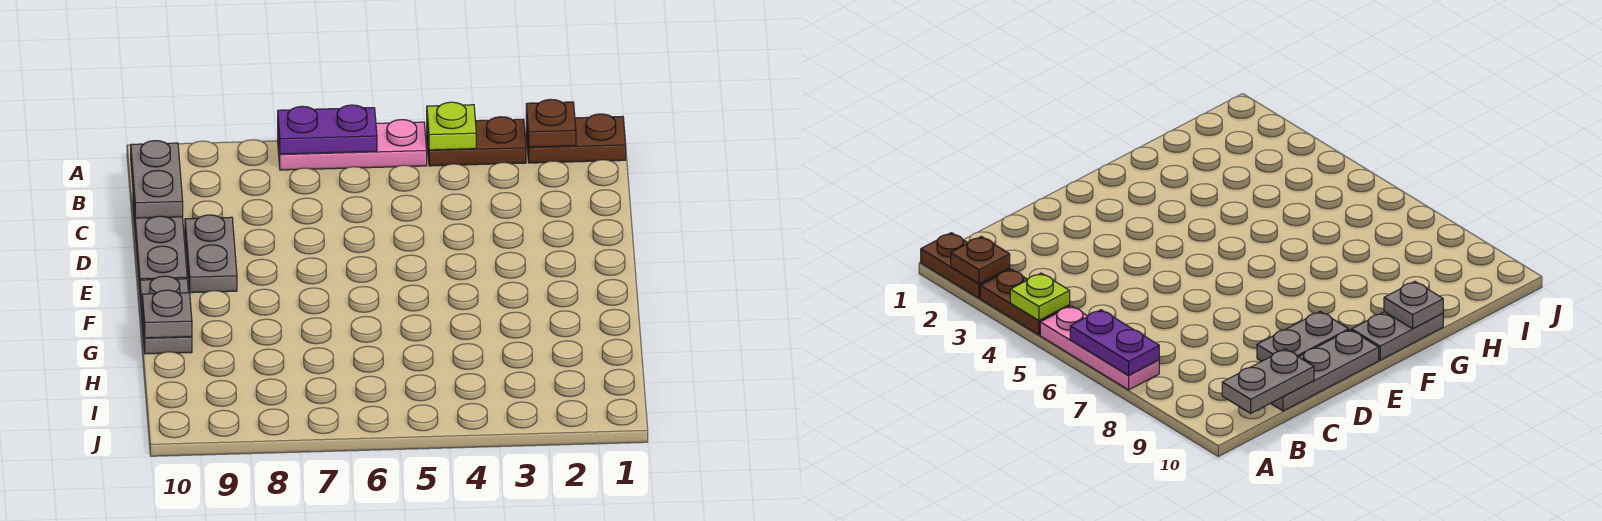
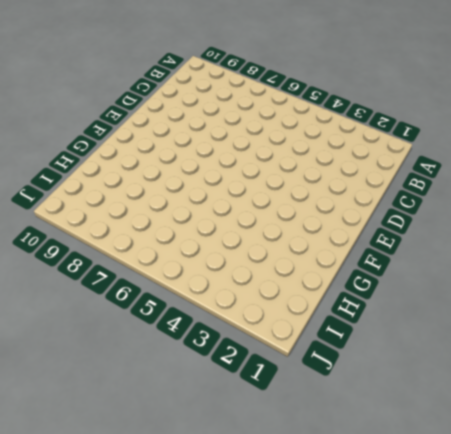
none -> brown 1x2 plate [526,114,626,163]
none -> brown 1x2 plate [427,117,526,166]

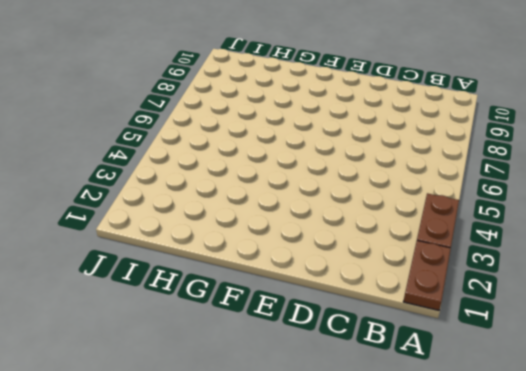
none -> pink 1x3 plate [278,120,427,170]
none -> grey 1x3 plate [133,196,187,289]

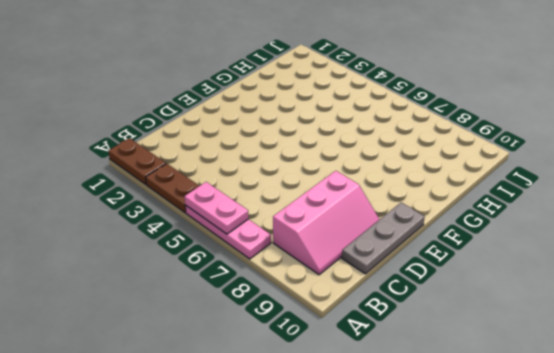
pink 1x2 plate [185,182,248,234] -> purple 1x2 plate [278,105,377,154]
pink 2x3 slope [273,171,380,275] -> grey 1x2 plate [185,215,237,293]
none -> grey 1x2 plate [140,276,192,354]
none -> brown 1x1 plate [526,99,576,147]

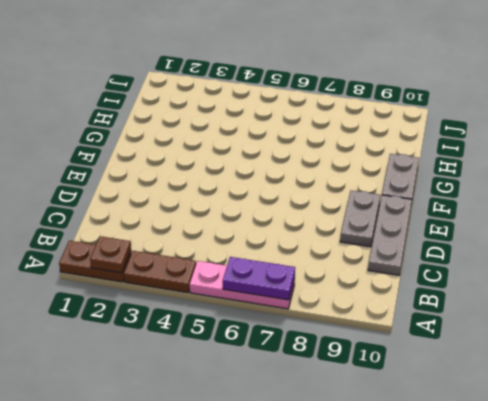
none -> lime 1x1 plate [427,102,476,150]
none -> grey 1x2 plate [131,141,183,218]

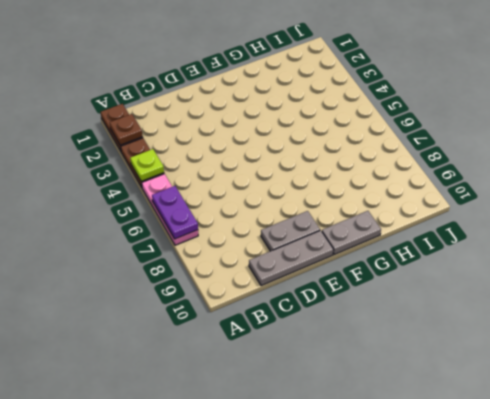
none -> grey 1x2 plate [131,141,183,218]
none -> grey 1x1 plate [142,290,192,338]

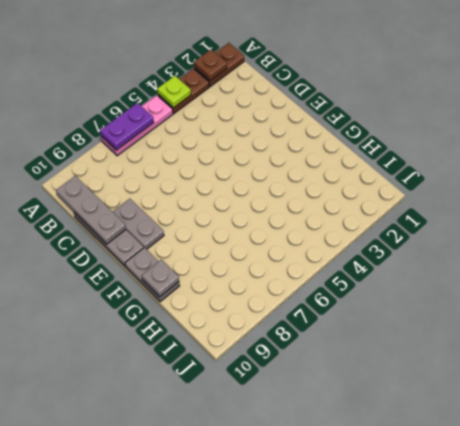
grey 1x3 plate [56,176,126,244] -> grey 1x2 plate [131,141,183,218]

